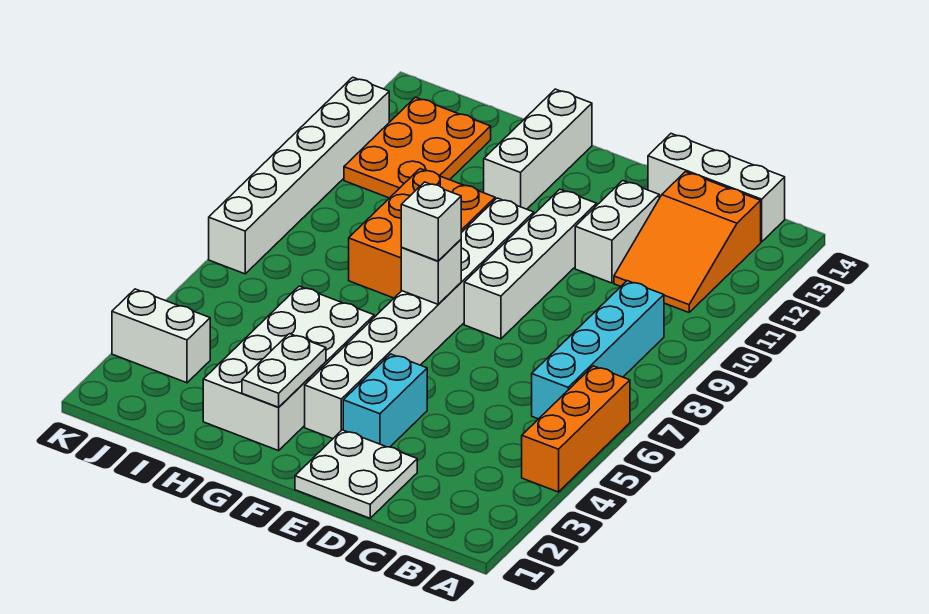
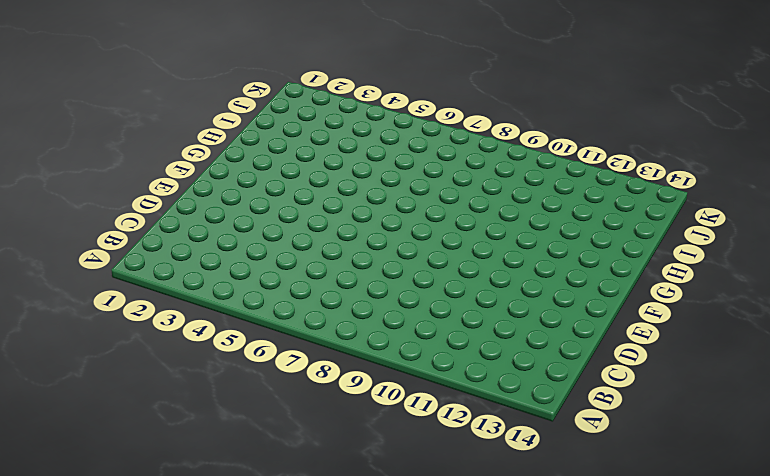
none -> orange 1x3 brick [522,366,630,492]
none -> cyan 1x4 brick [532,281,664,419]
none -> orange 2x3 slope [614,172,761,312]

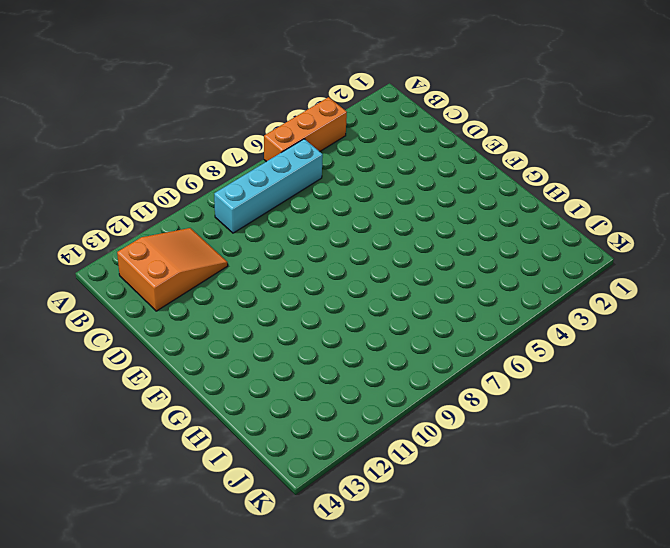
none -> white 1x3 brick [648,134,785,242]
none -> white 2x2 plate [295,430,417,518]
none -> white 1x2 brick [575,181,659,283]

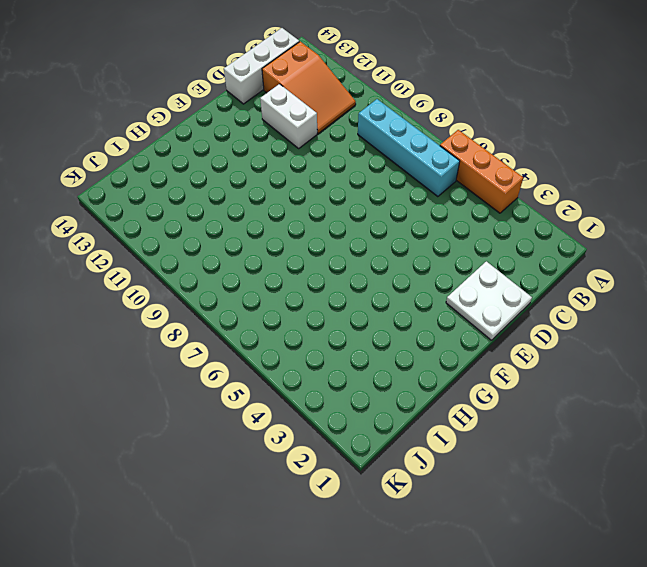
none -> cyan 1x2 brick [343,354,427,447]
none -> white 1x4 brick [464,189,597,339]
none -> white 1x8 brick [305,198,534,439]

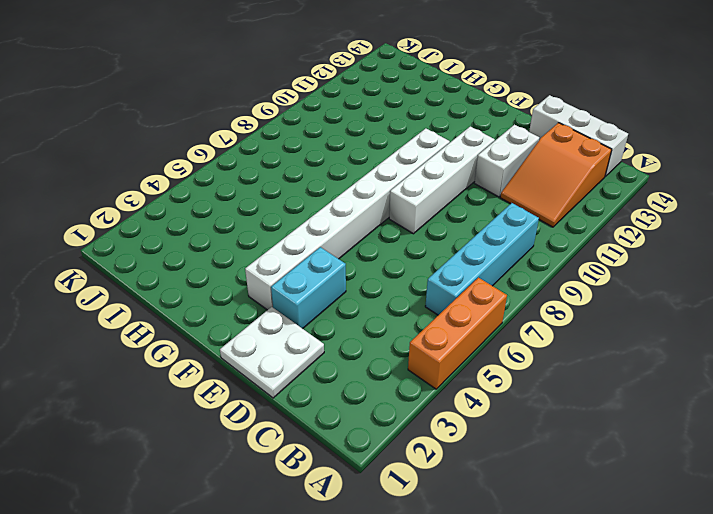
none -> white 2x4 brick [203,286,374,451]
none -> orange 2x3 brick [349,169,495,298]
none -> white 1x3 brick [484,89,592,209]

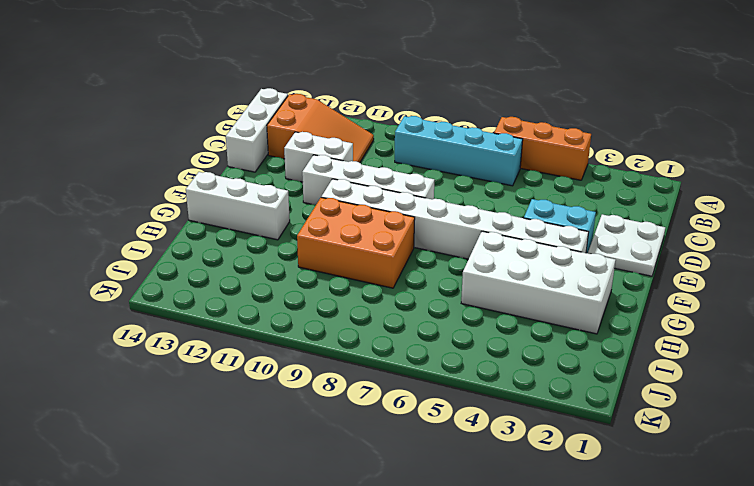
none -> orange 2x3 plate [344,97,491,198]
none -> white 1x2 brick [112,289,210,383]
none -> white 1x6 brick [209,77,389,274]

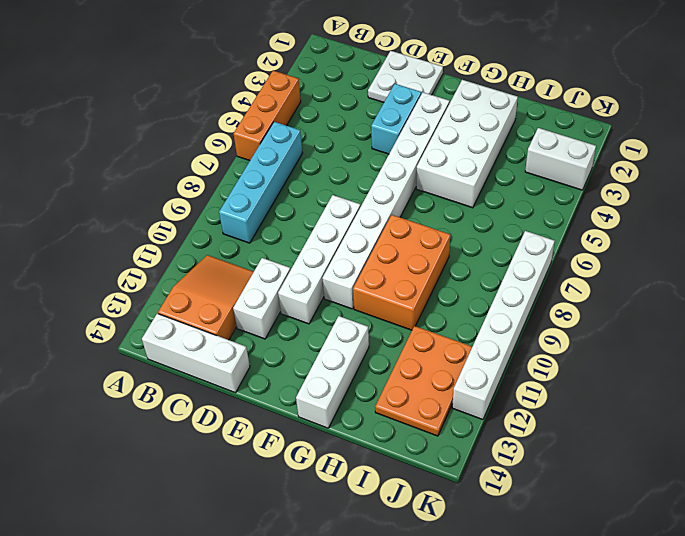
none -> white 1x1 brick [401,240,461,304]
none -> white 1x2 plate [242,334,326,407]
none -> white 1x1 brick [401,182,461,261]

